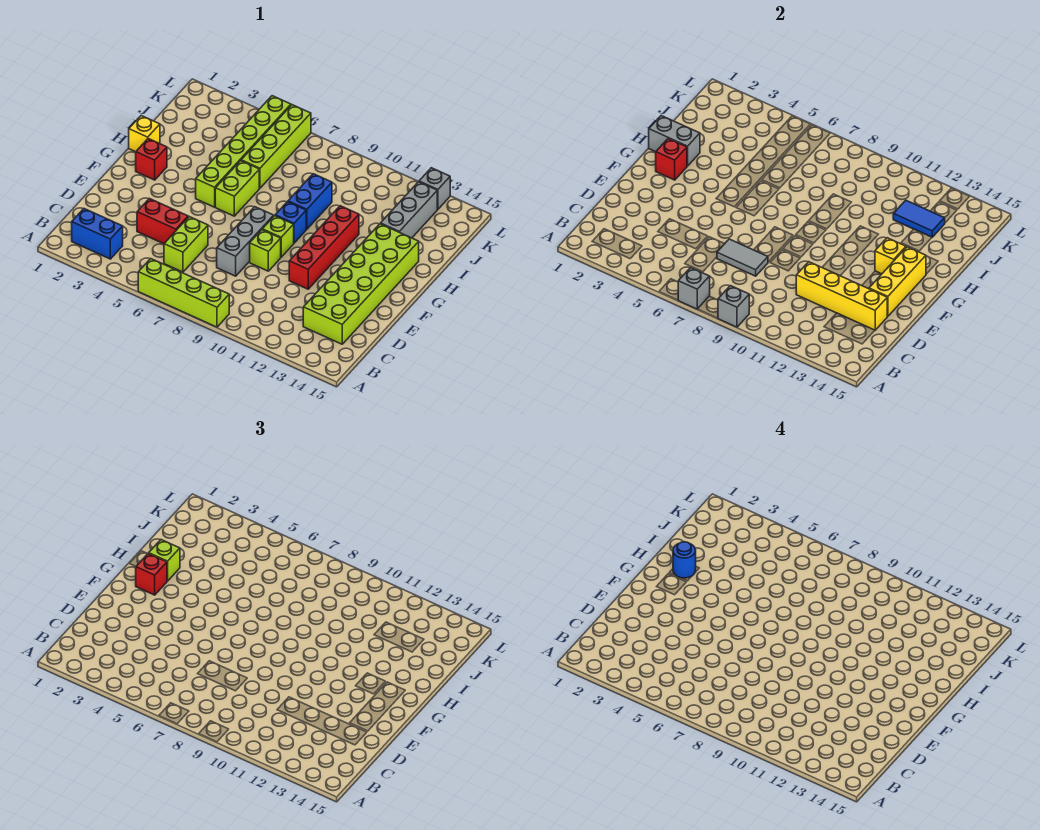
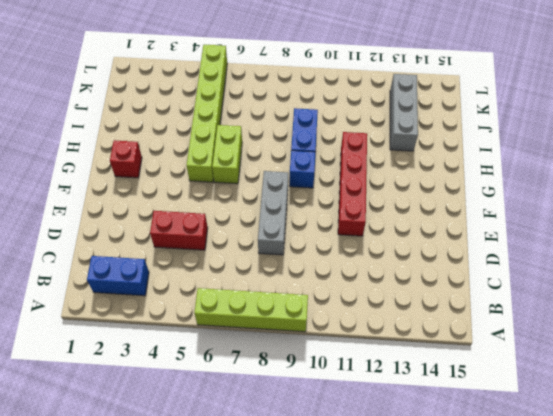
none -> lime 1x2 brick [164,217,208,272]
none -> lime 2x6 brick [303,224,419,344]
none -> lime 1x1 brick [250,230,281,271]
none -> lime 1x1 brick [262,216,294,257]

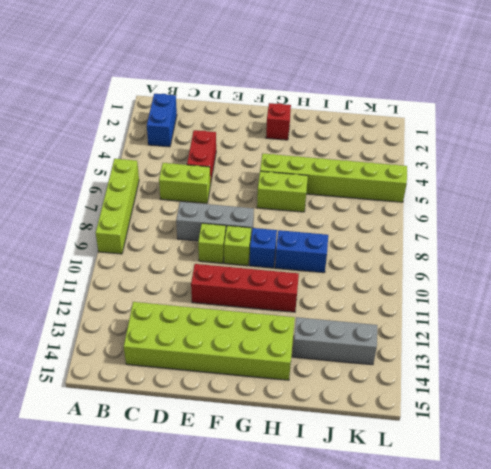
none -> yellow 1x1 brick [129,116,160,152]
none -> lime 1x4 brick [241,105,311,188]
none -> grey 1x1 brick [419,168,450,209]
none -> grey 1x1 brick [678,268,710,309]

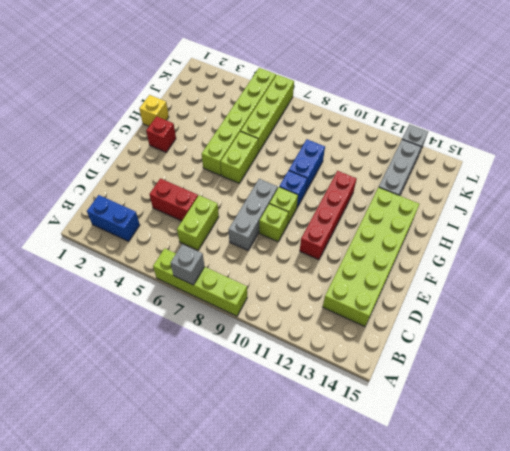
none -> grey 1x1 brick [718,286,749,327]
none -> grey 1x2 tile [717,239,768,276]
none -> yellow 1x4 brick [796,262,887,330]
none -> yellow 1x3 brick [869,247,926,316]

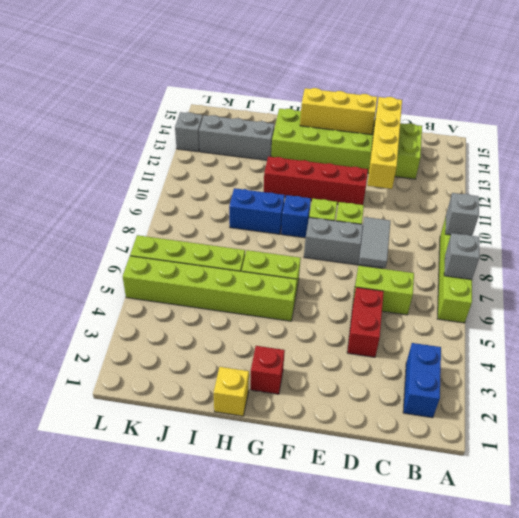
none -> red 1x1 brick [656,139,687,180]
none -> yellow 1x1 brick [875,238,906,274]
none -> grey 1x2 brick [649,116,700,166]
none -> blue 1x2 tile [893,200,945,237]

